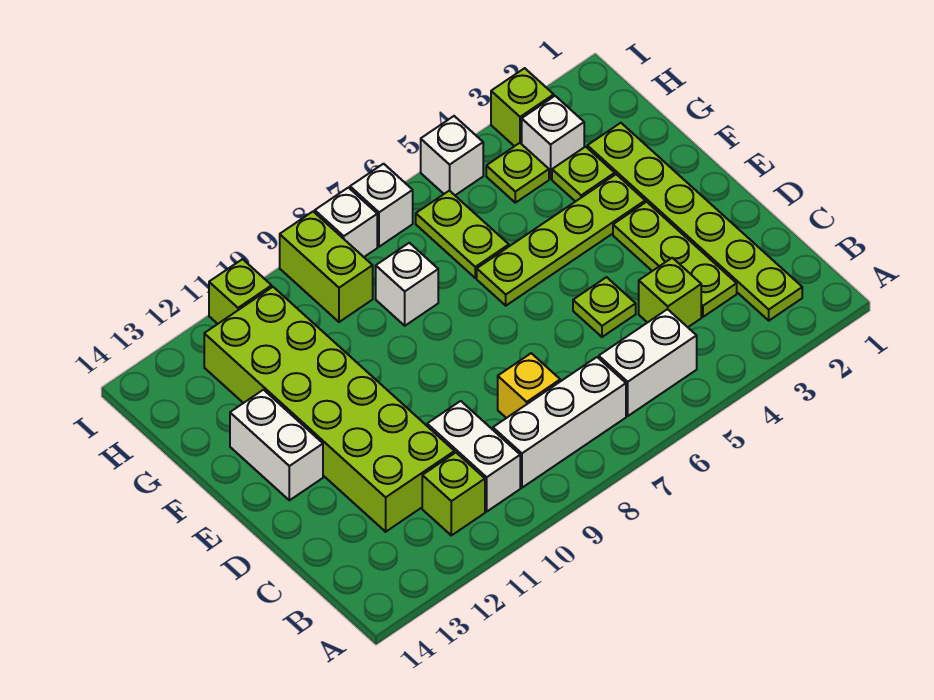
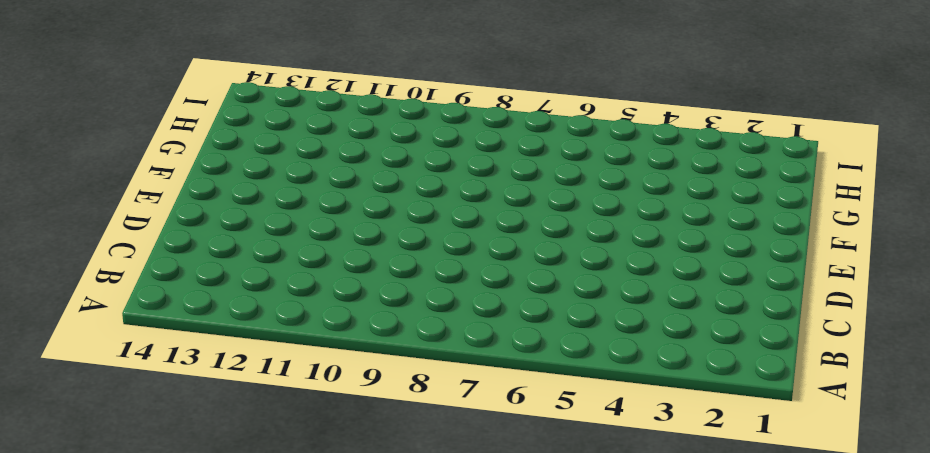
none -> lime 1x6 plate [587,123,802,321]
none -> white 1x2 brick [599,309,697,416]
none -> white 1x3 brick [493,357,626,488]

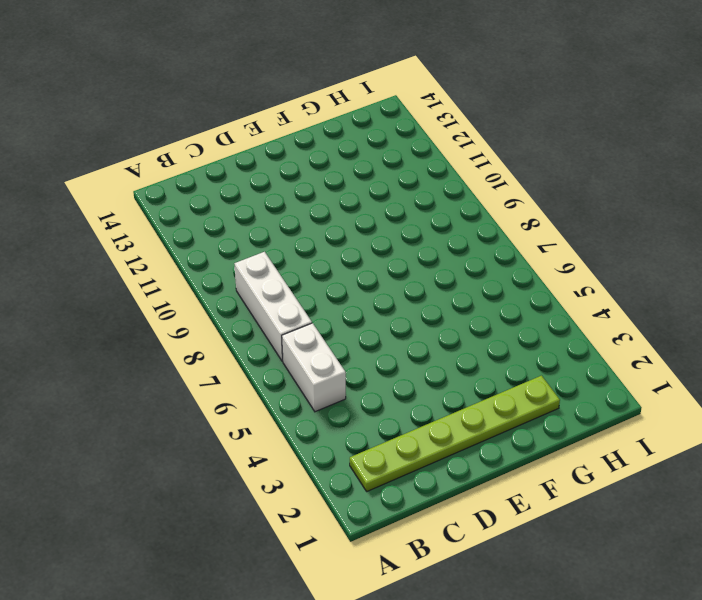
none -> white 1x2 brick [427,401,520,511]
none -> lime 1x1 brick [422,453,485,535]
none -> lime 1x3 plate [613,202,737,317]

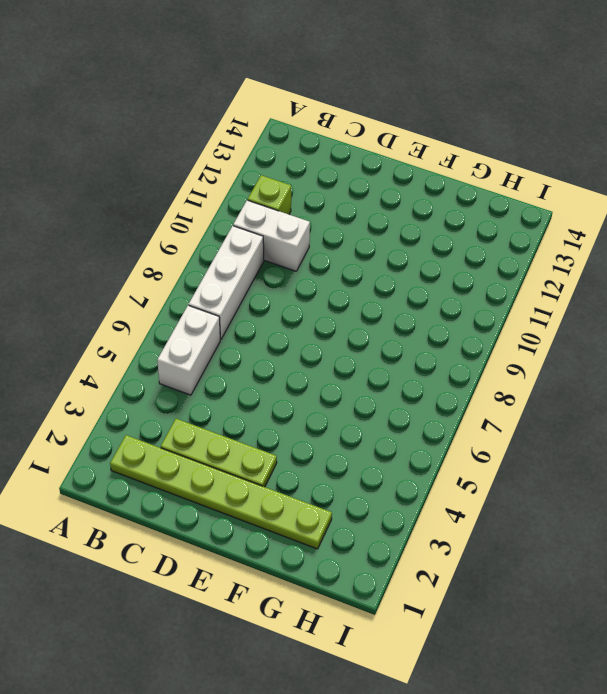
none -> lime 1x1 brick [639,258,701,327]
none -> yellow 1x1 brick [498,353,560,418]
none -> lime 2x6 brick [204,287,455,532]

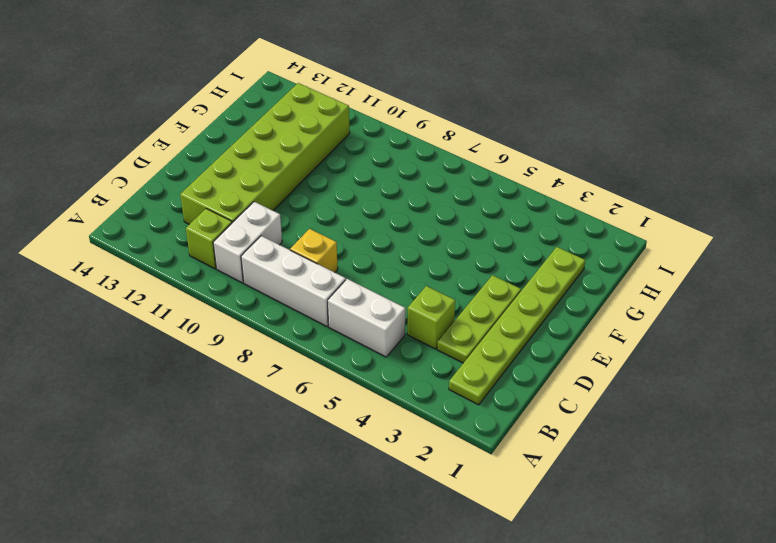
none -> lime 1x1 plate [573,277,636,337]
none -> white 1x2 brick [230,390,323,500]
none -> lime 1x4 plate [477,174,645,306]

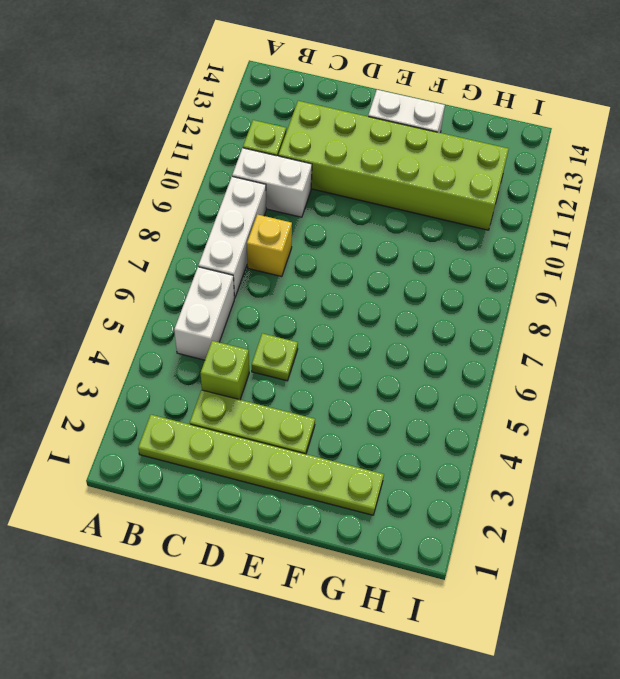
none -> lime 1x4 plate [477,174,645,306]
none -> lime 1x1 plate [552,147,615,202]
none -> lime 1x2 plate [416,191,509,278]

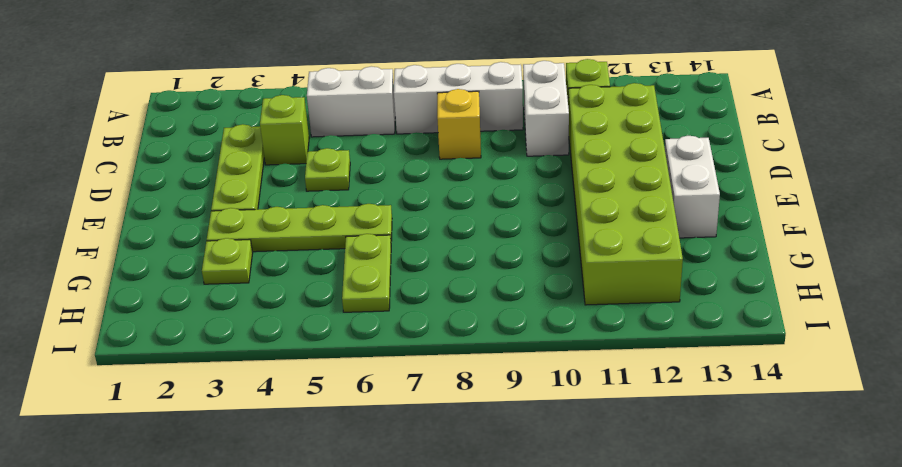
none -> lime 1x6 plate [587,123,802,321]
none -> white 1x1 brick [376,243,438,326]
none -> white 1x1 brick [522,96,584,179]

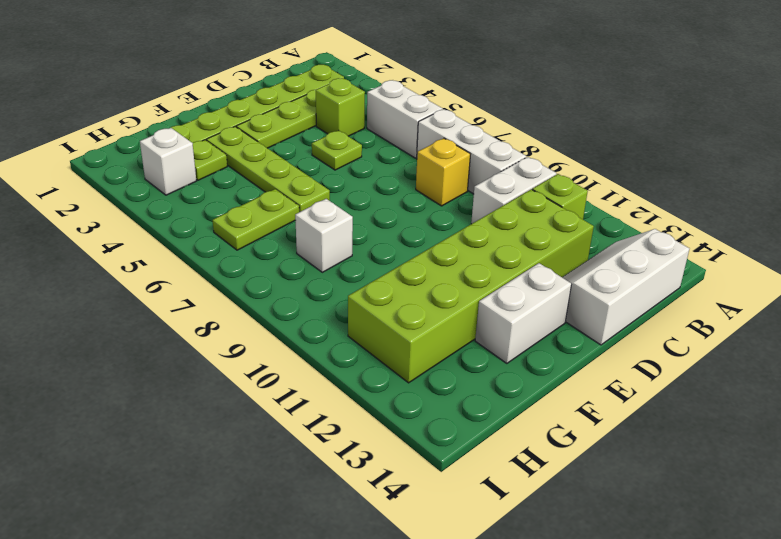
white 2x3 slope [562,229,689,345] -> none
none -> lime 1x1 plate [486,143,549,203]
none -> lime 1x2 brick [280,212,373,322]
none -> lime 1x1 brick [491,68,554,146]

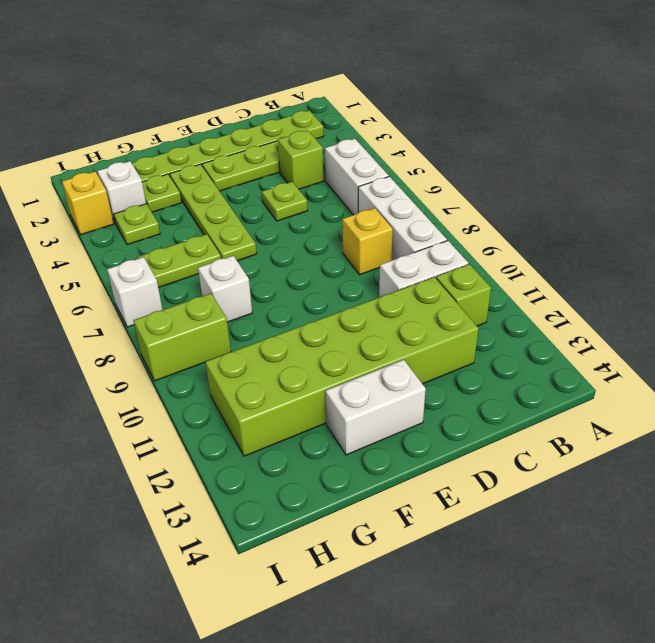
yellow 1x1 brick [62,172,114,235] -> lime 1x1 brick [491,68,554,146]
none -> white 1x1 brick [421,116,483,195]
none -> white 1x1 brick [315,188,377,257]
none -> lime 1x1 brick [209,259,272,324]

